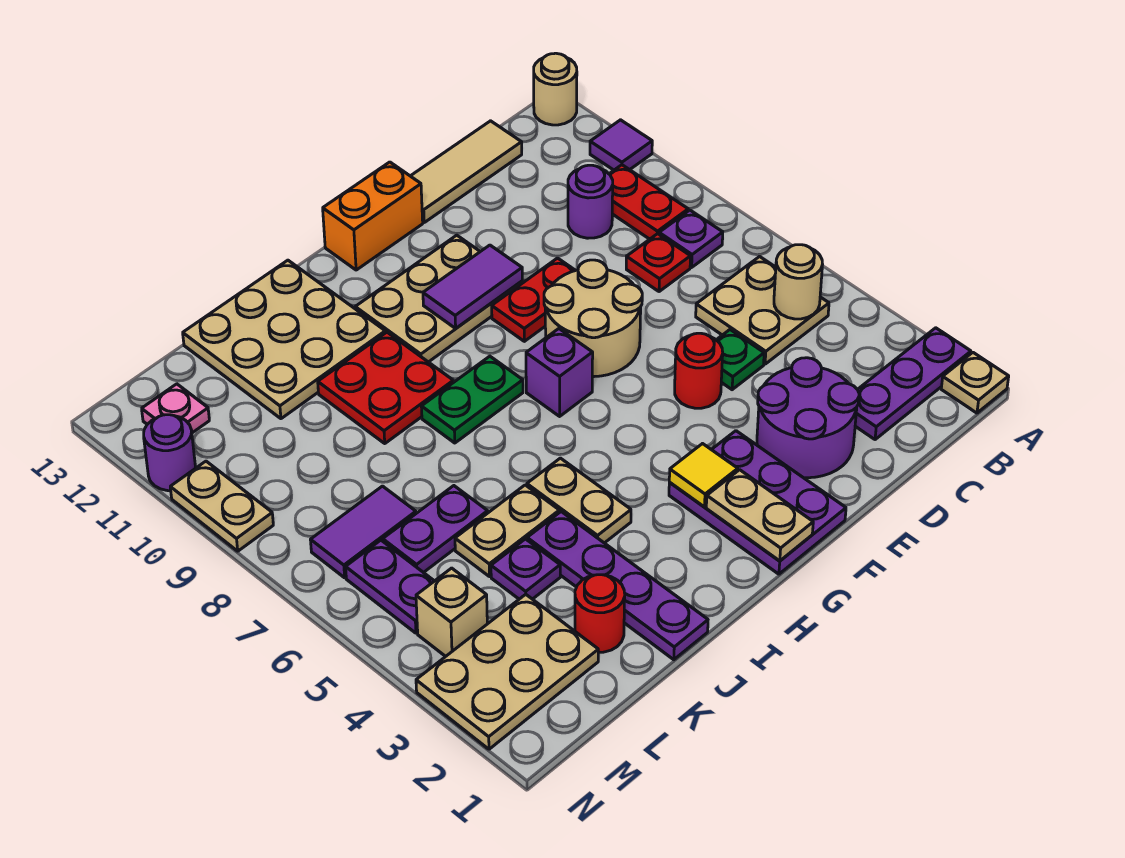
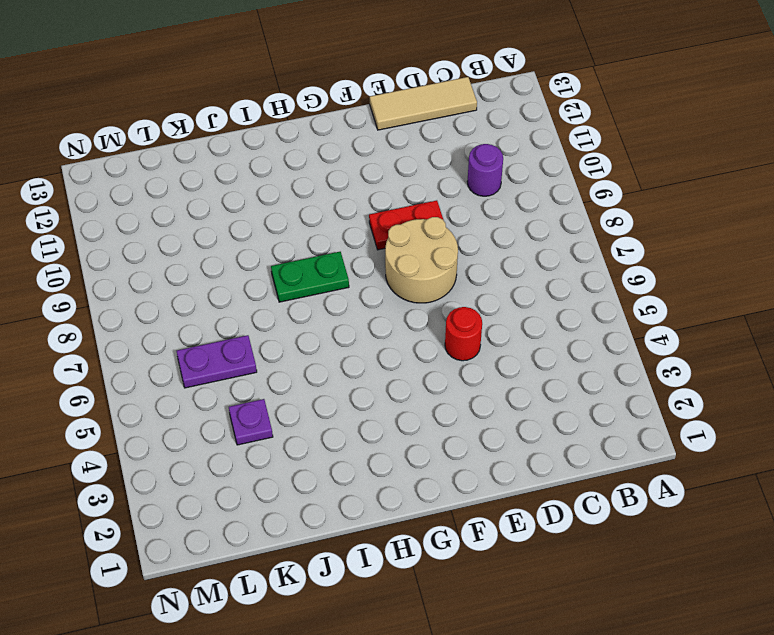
none -> tan 1x1 plate [941,353,1009,413]
none -> purple 1x3 plate [855,328,971,440]
none -> purple 1x1 tile [590,120,652,170]
none -> tan 1x1 round brick [534,53,577,125]

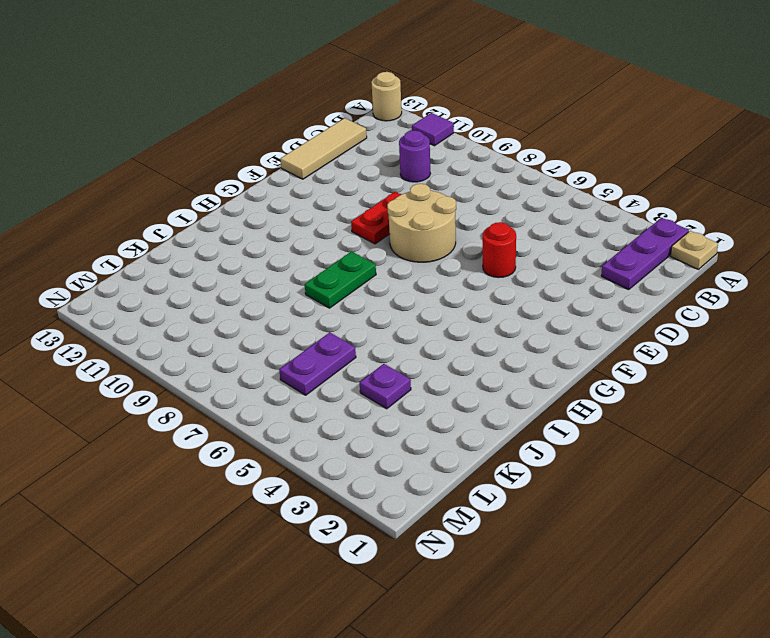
none -> tan 2x2 plate [696,257,829,364]
none -> purple 1x1 plate [659,210,723,267]
none -> red 1x2 plate [609,165,688,239]
none -> red 1x1 plate [626,234,691,292]

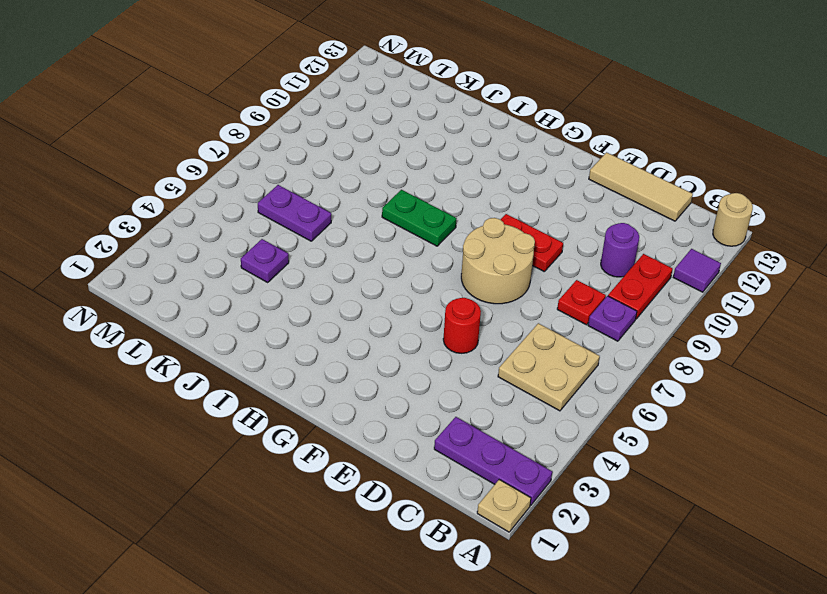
none -> purple 2x2 round brick [757,358,859,478]
none -> green 1x1 plate [717,330,764,390]
none -> purple 2x3 plate [669,431,846,574]
none -> tan 2x3 plate [355,235,522,362]

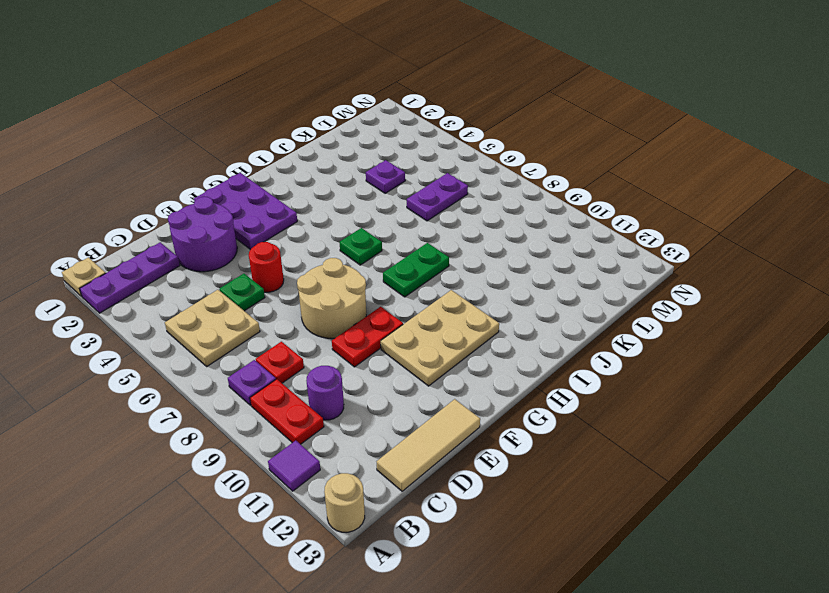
green 1x1 plate [340,228,382,265] -> none
none -> orange 1x2 brick [323,162,423,270]
none -> purple 1x1 brick [526,329,593,416]
none -> tan 1x2 plate [527,458,631,543]
none -> red 2x2 plate [318,332,453,443]

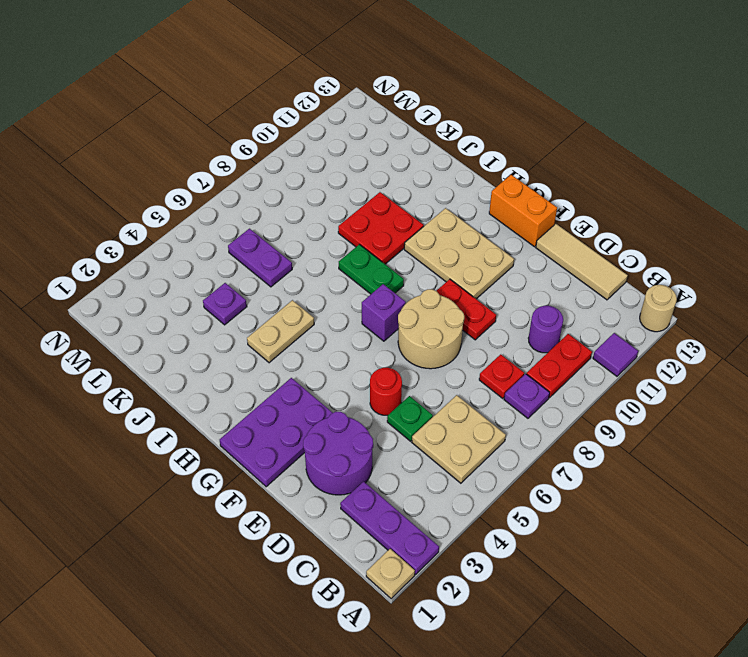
none -> tan 3x3 plate [183,260,385,419]
none -> purple 1x4 plate [527,512,708,660]
none -> tan 1x2 plate [455,485,559,577]
none -> red 1x1 round brick [575,575,625,652]

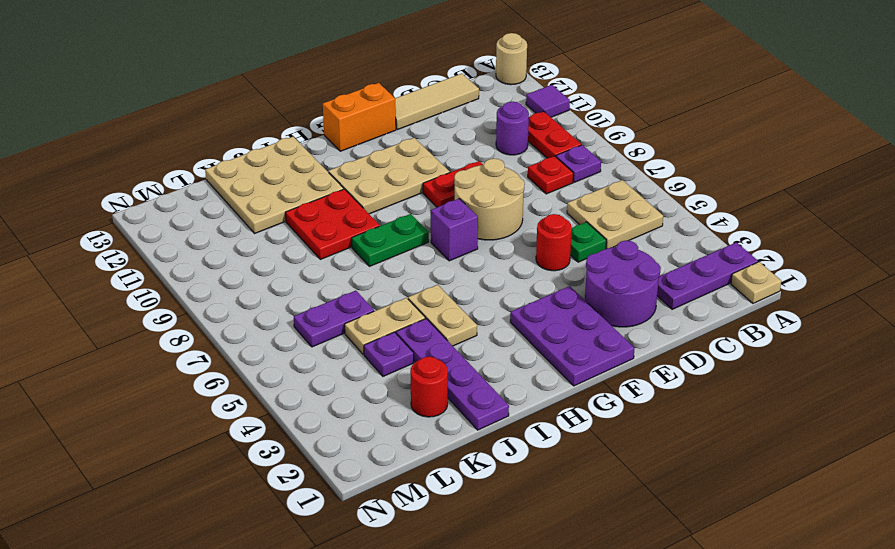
none -> tan 2x3 plate [416,594,598,749]
none -> purple 1x2 tile [311,486,416,578]
none -> tan 1x1 brick [416,568,487,656]
none -> purple 1x2 plate [346,540,434,633]

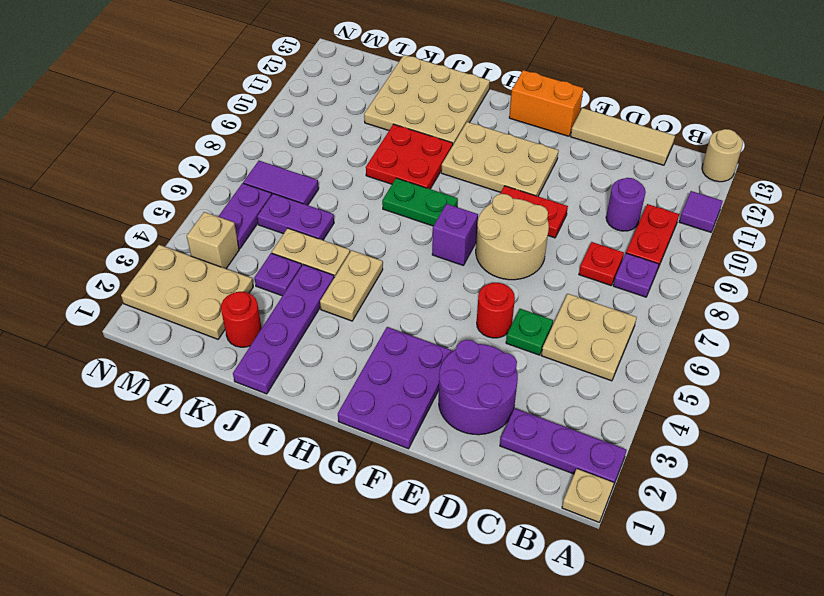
none -> pink 1x1 plate [142,384,209,433]
none -> tan 1x2 plate [170,461,273,551]
none -> purple 1x1 round brick [144,415,196,491]
none -> tan 1x1 round brick [774,245,823,319]

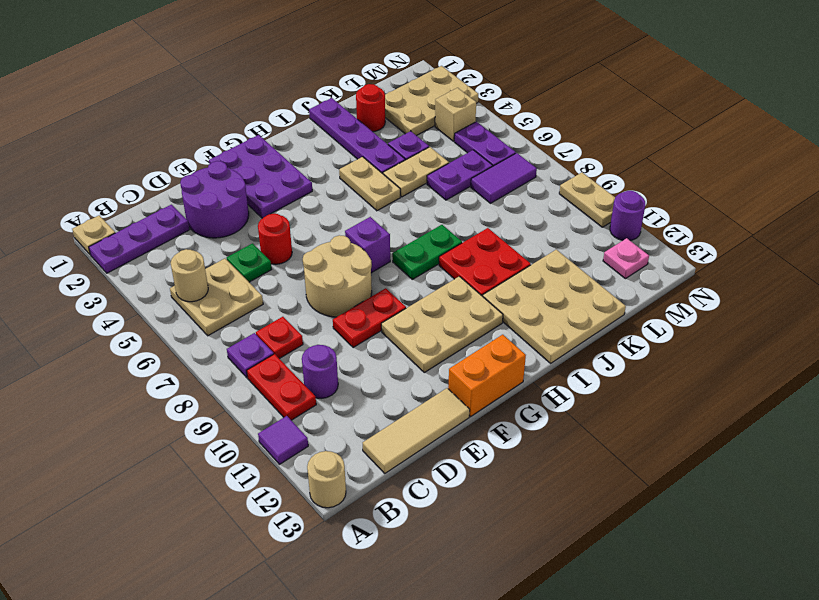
none -> purple 1x2 tile [423,245,522,328]
none -> tan 1x2 plate [706,470,813,561]
none -> yellow 1x1 tile [669,444,738,507]

